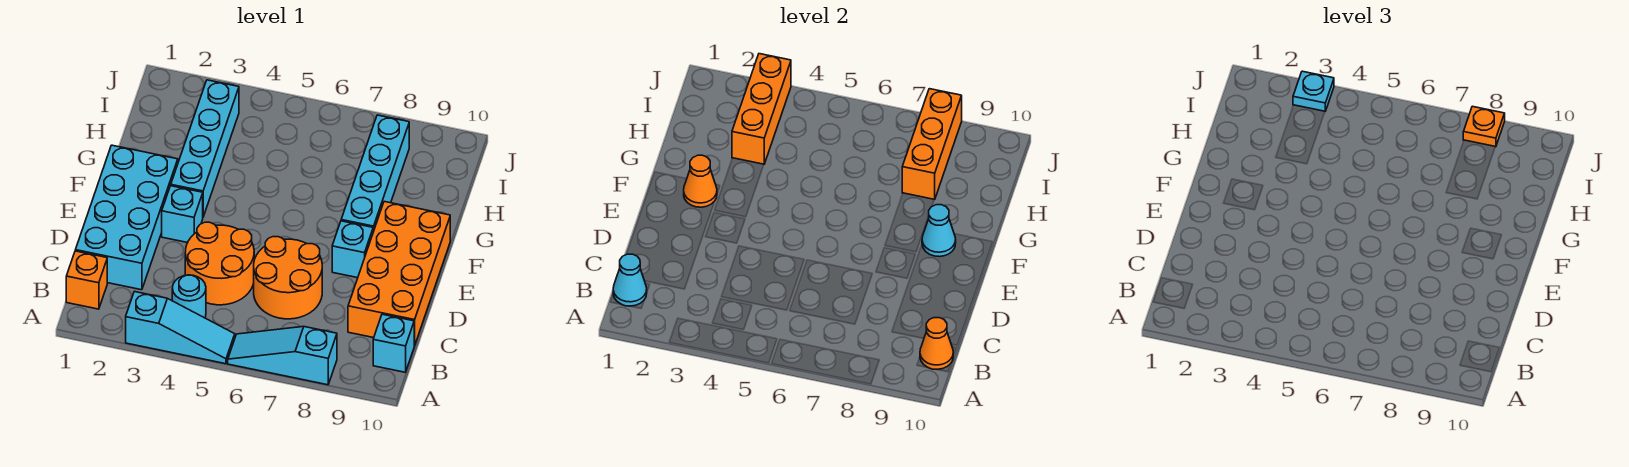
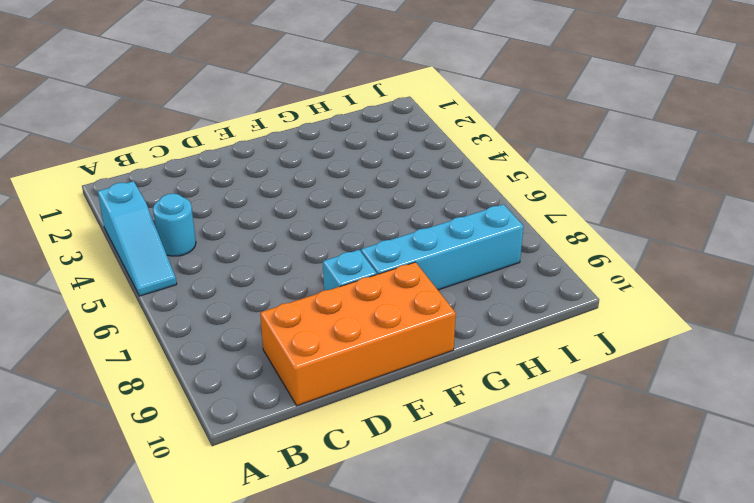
none -> cyan 1x3 slope [228,327,337,385]
none -> orange 1x1 brick [66,251,107,309]
none -> cyan 1x1 brick [373,314,414,372]

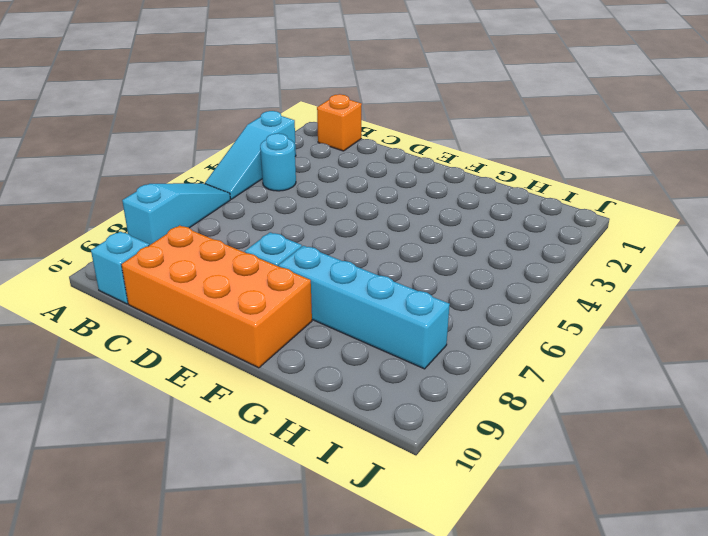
none -> cyan 2x4 brick [75,145,178,290]
none -> orange 2x2 round brick [185,222,254,305]
none -> orange 2x2 round brick [254,237,322,319]

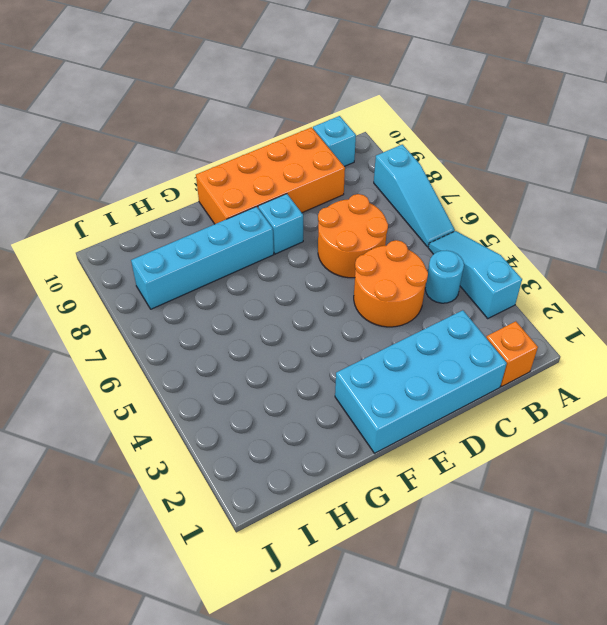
none -> cyan 1x1 brick [162,186,203,243]
none -> cyan 1x4 brick [171,80,239,217]
none -> cyan 1x1 cone [613,254,647,306]

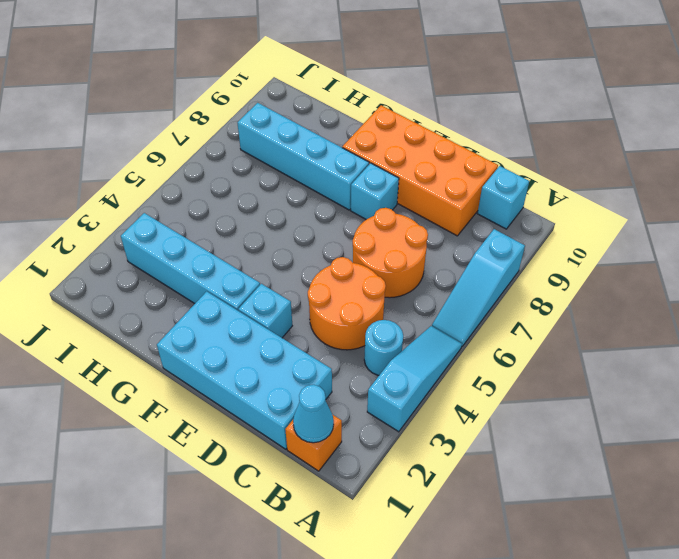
none -> orange 1x1 cone [920,318,953,370]
none -> orange 1x1 cone [684,155,717,207]
none -> cyan 1x1 cone [922,205,956,257]

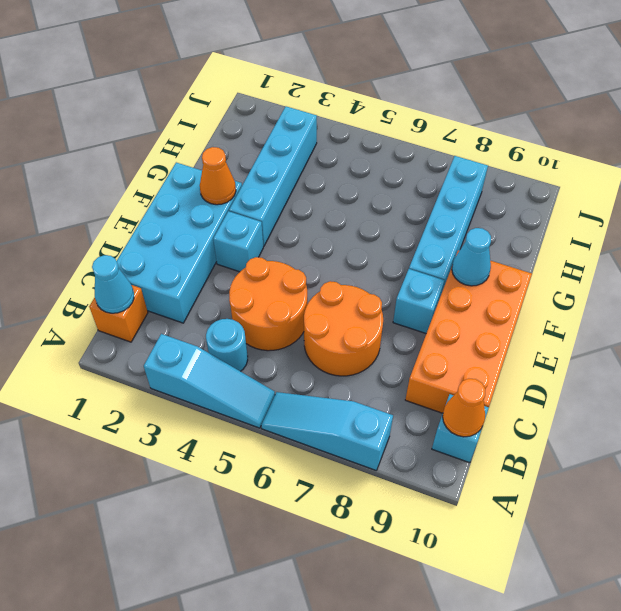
none -> orange 1x3 brick [732,54,791,164]
none -> orange 1x3 brick [902,89,962,200]
none -> cyan 1x1 plate [1293,71,1334,111]

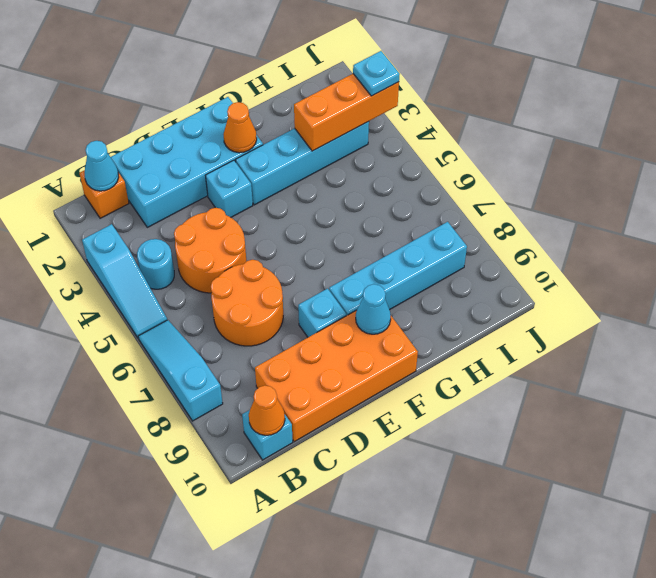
none -> orange 1x3 brick [902,89,962,200]
none -> orange 1x1 plate [1463,106,1505,147]

